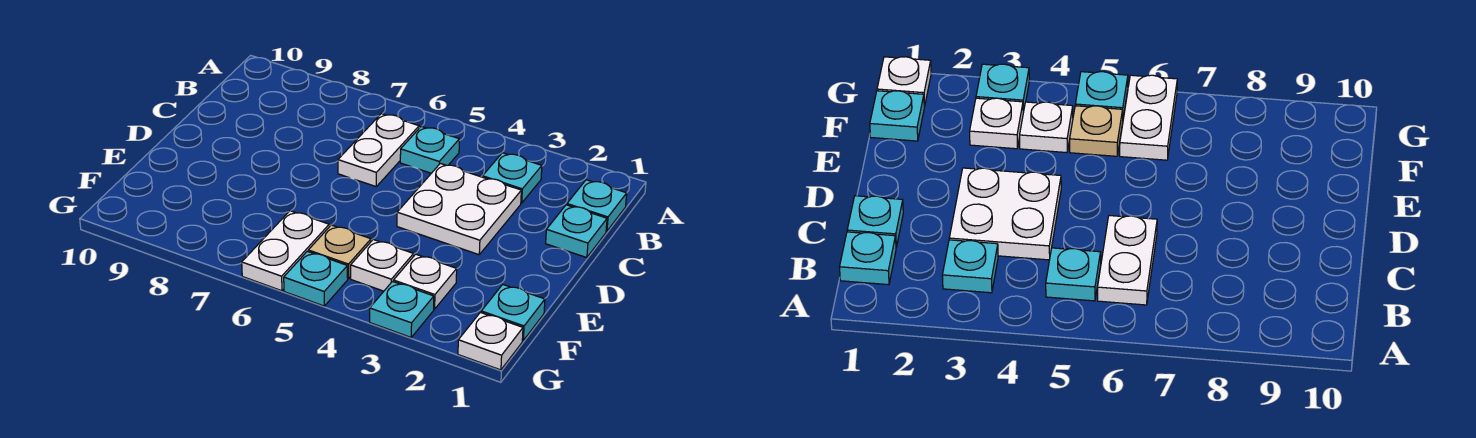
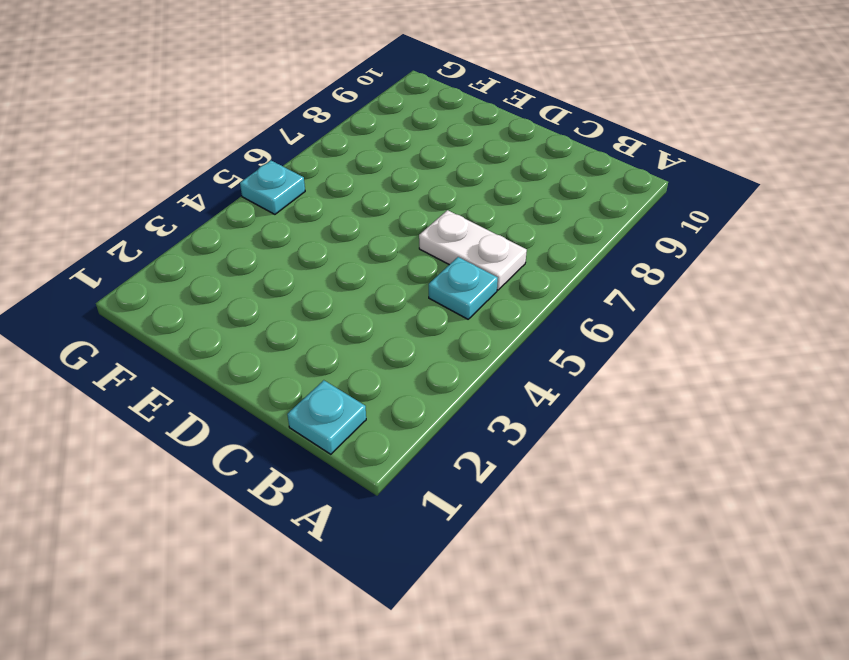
none -> cyan 1x1 plate [483,153,542,203]
none -> cyan 1x1 plate [546,205,607,258]
none -> white 2x2 plate [397,163,521,255]

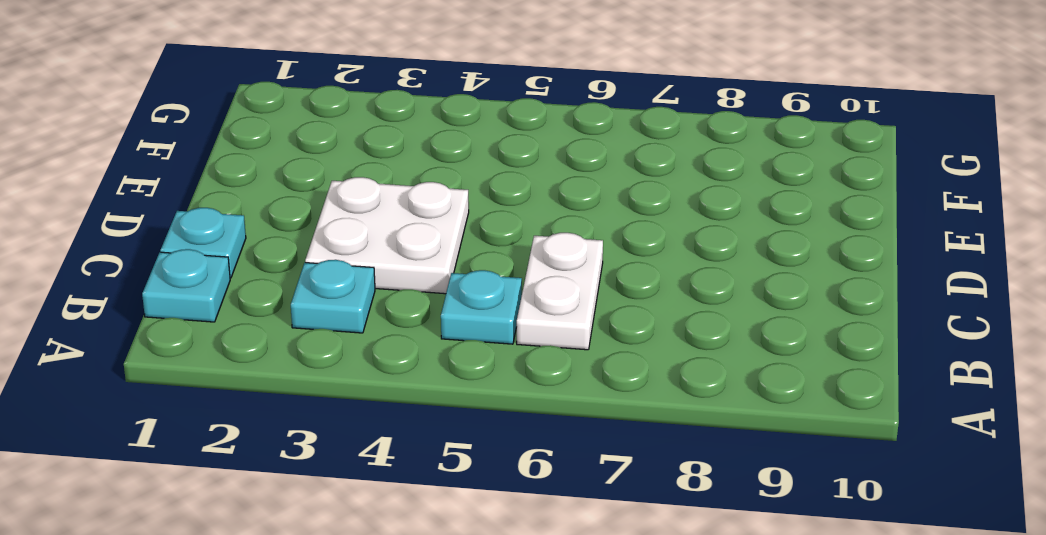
none -> cyan 1x1 plate [481,285,545,341]
none -> white 1x1 plate [393,254,457,309]
none -> white 1x1 plate [351,240,414,291]

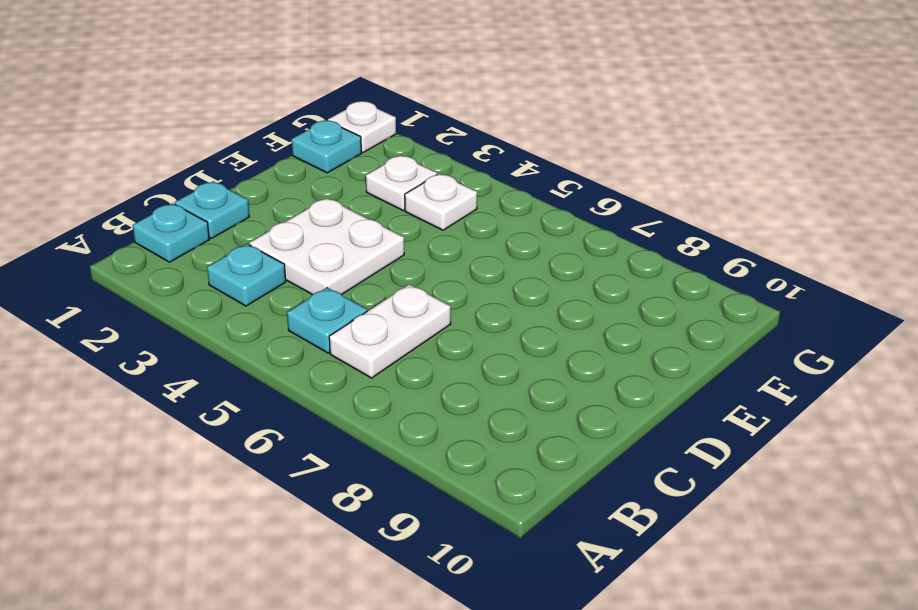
none -> tan 1x1 plate [308,225,371,279]
none -> white 1x2 plate [242,211,329,291]
none -> cyan 1x1 plate [370,282,434,337]

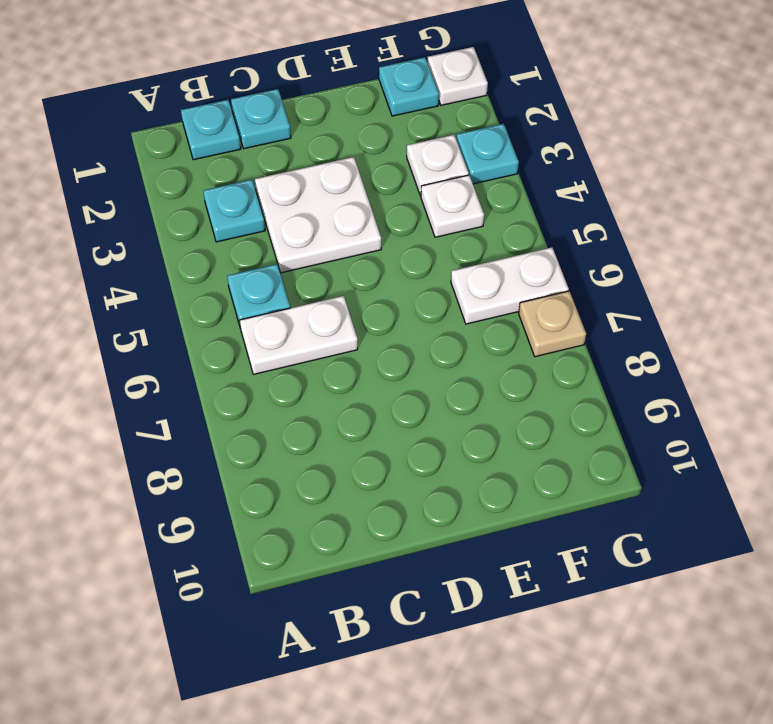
tan 1x1 plate [519,291,586,357] -> tan 1x1 plate moved to [308,225,371,279]
none -> cyan 1x1 plate [284,251,348,306]

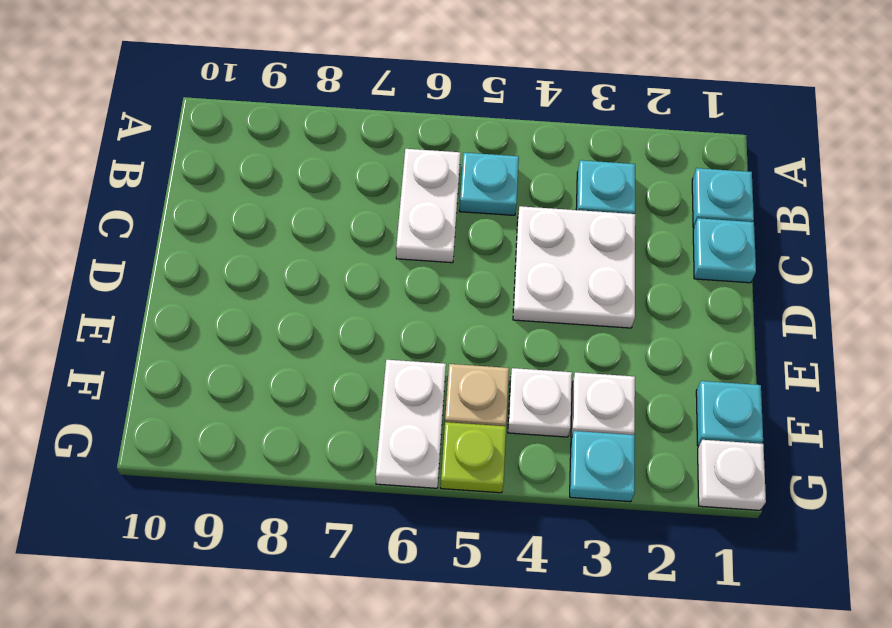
lime 1x1 plate [441,422,506,493] -> cyan 1x1 plate [284,251,348,306]

